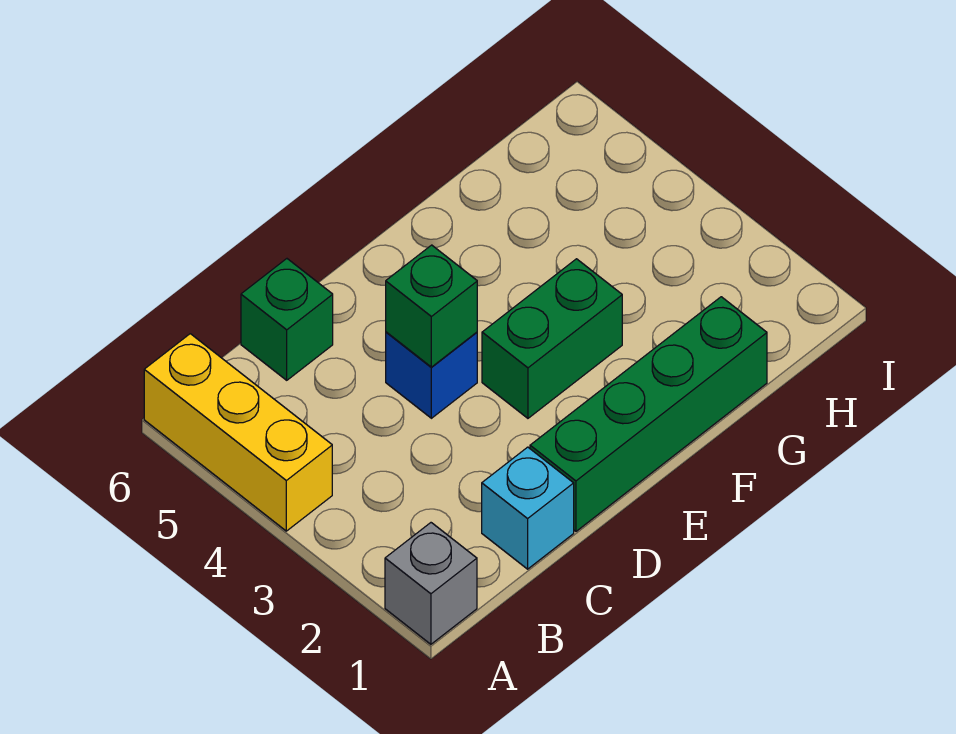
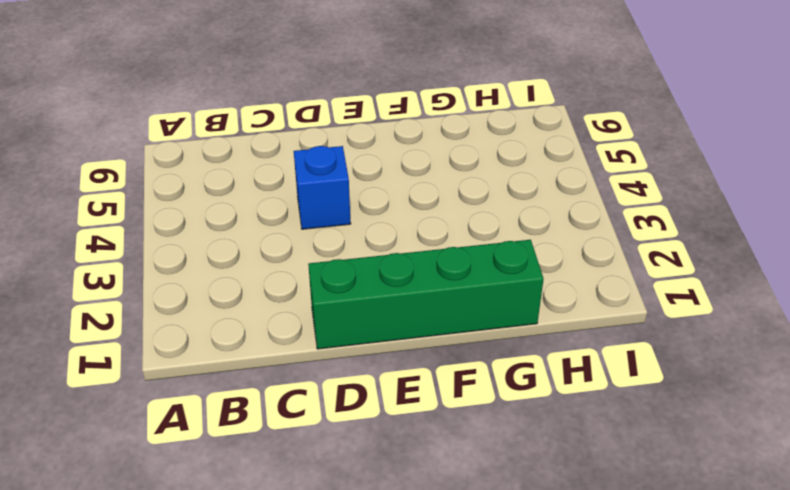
none -> grey 1x1 brick [385,523,477,644]
none -> yellow 1x3 brick [144,334,332,531]

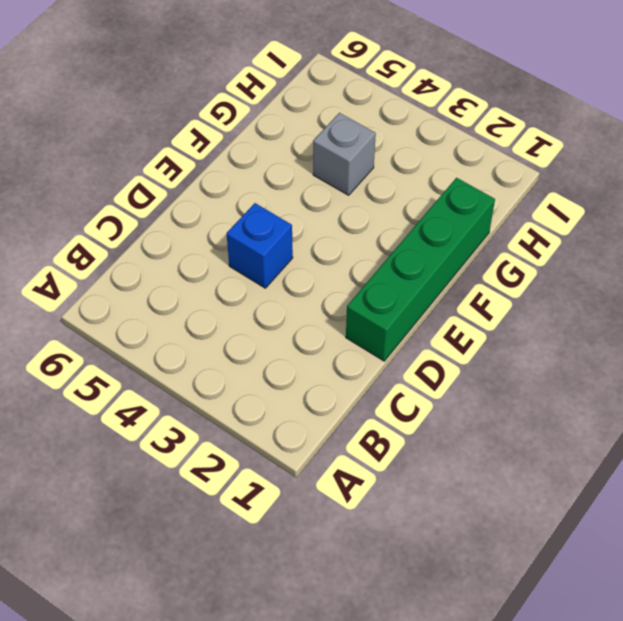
grey 1x1 brick [313,113,376,195] -> grey 1x1 brick moved to [385,523,477,644]
none -> yellow 1x3 brick [144,334,332,531]
none -> cyan 1x1 brick [482,447,574,569]

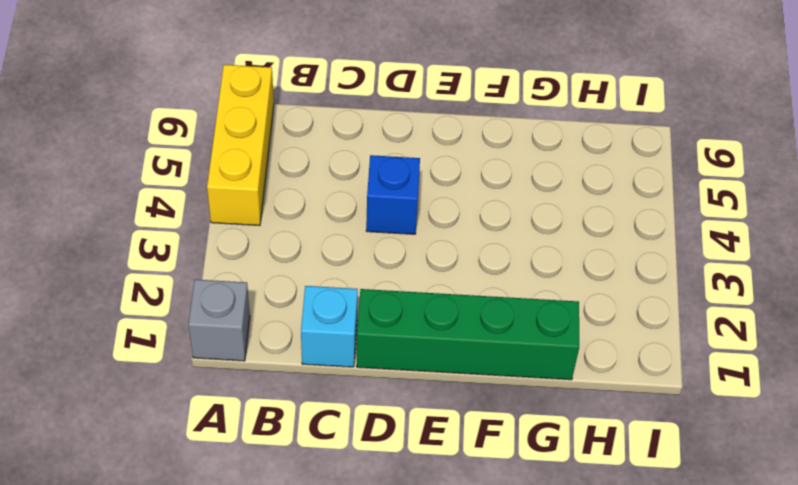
none -> green 1x1 brick [241,259,333,380]
none -> green 1x2 brick [482,259,622,418]

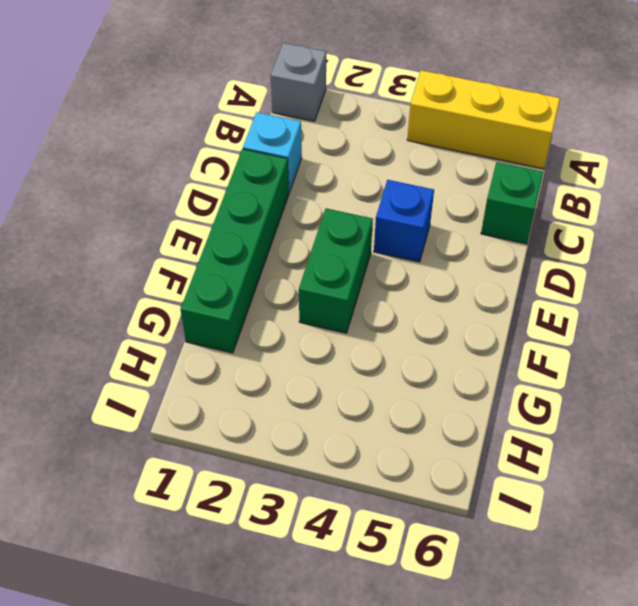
none -> green 1x1 brick [386,245,477,367]

